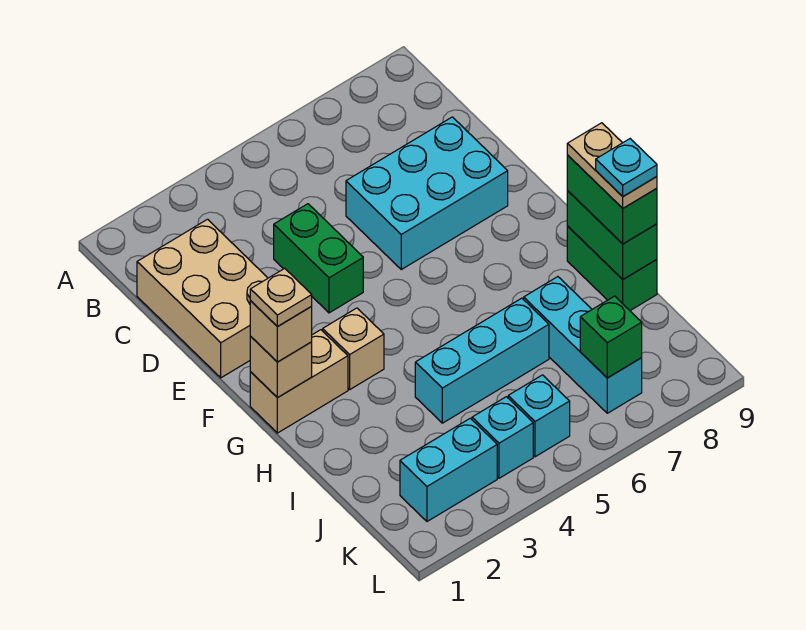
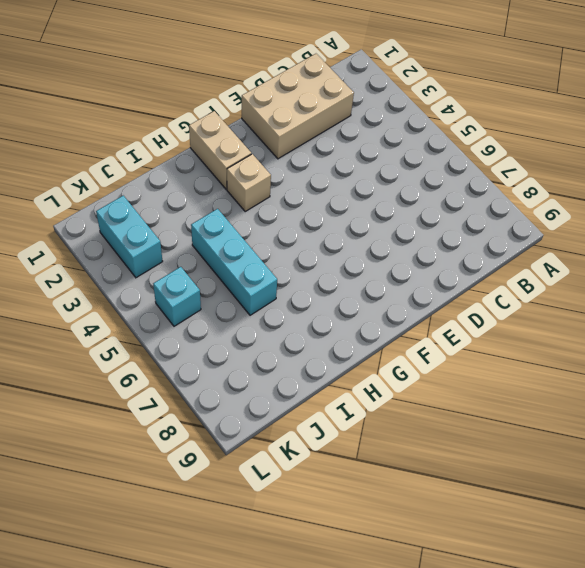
none -> green 1x2 brick [274,204,363,313]
none -> cyan 2x3 brick [346,117,508,269]
none -> green 1x2 brick [567,226,657,310]

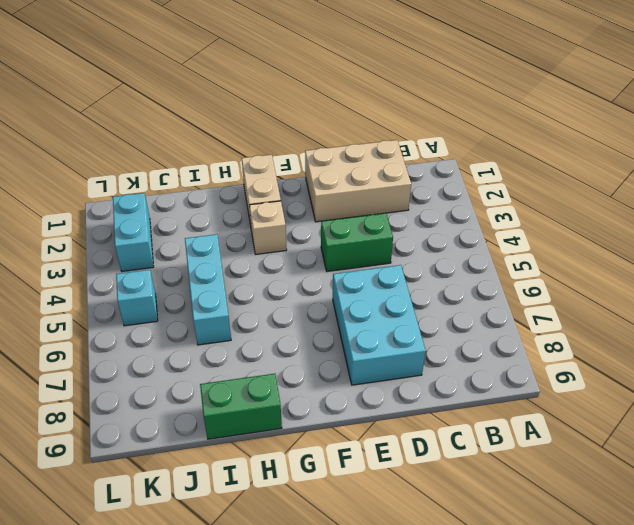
none -> cyan 1x3 brick [524,277,642,413]
none -> cyan 1x1 brick [472,397,533,478]
none -> tan 1x1 brick [250,337,312,398]

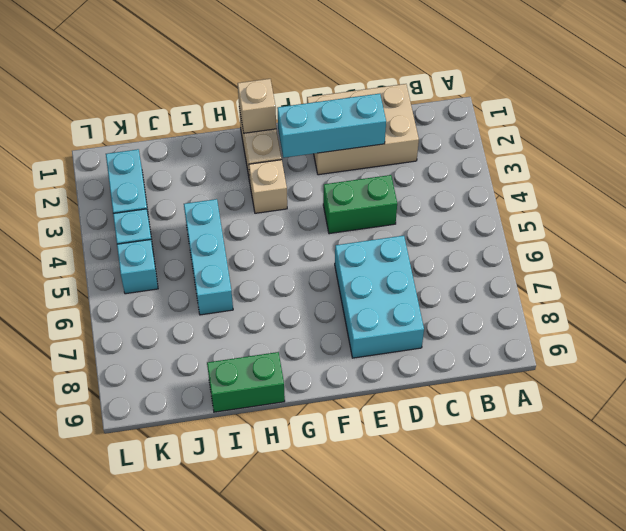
cyan 1x3 brick [278,94,386,158] -> cyan 1x3 brick moved to [524,277,642,413]
none -> green 1x2 brick [567,191,657,279]
none -> green 1x1 brick [580,296,642,378]
none -> tan 1x1 brick [250,301,312,362]

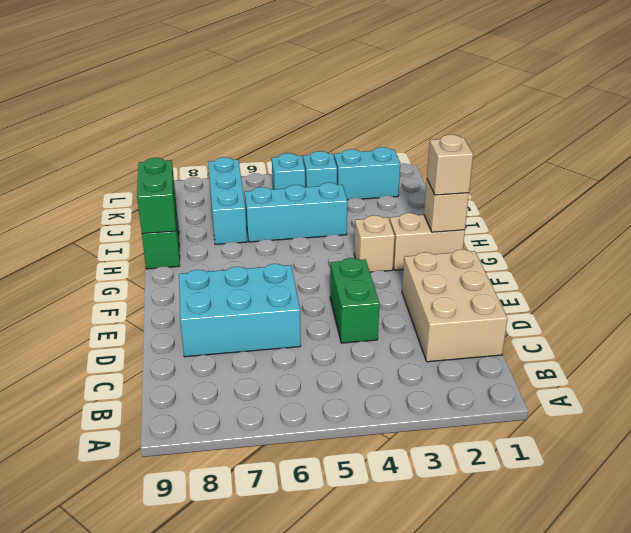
none -> green 1x1 brick [580,296,642,378]
none -> green 1x2 brick [567,155,657,244]
none -> tan 1x1 plate [250,268,312,327]

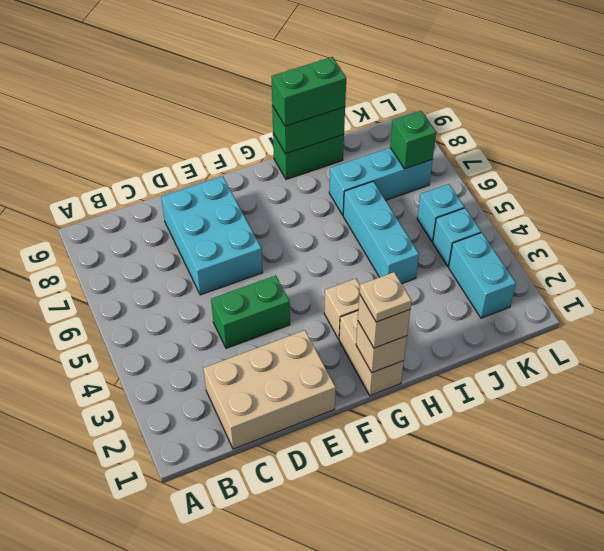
none -> tan 1x2 plate [567,123,657,208]
none -> cyan 1x1 plate [596,139,657,196]

